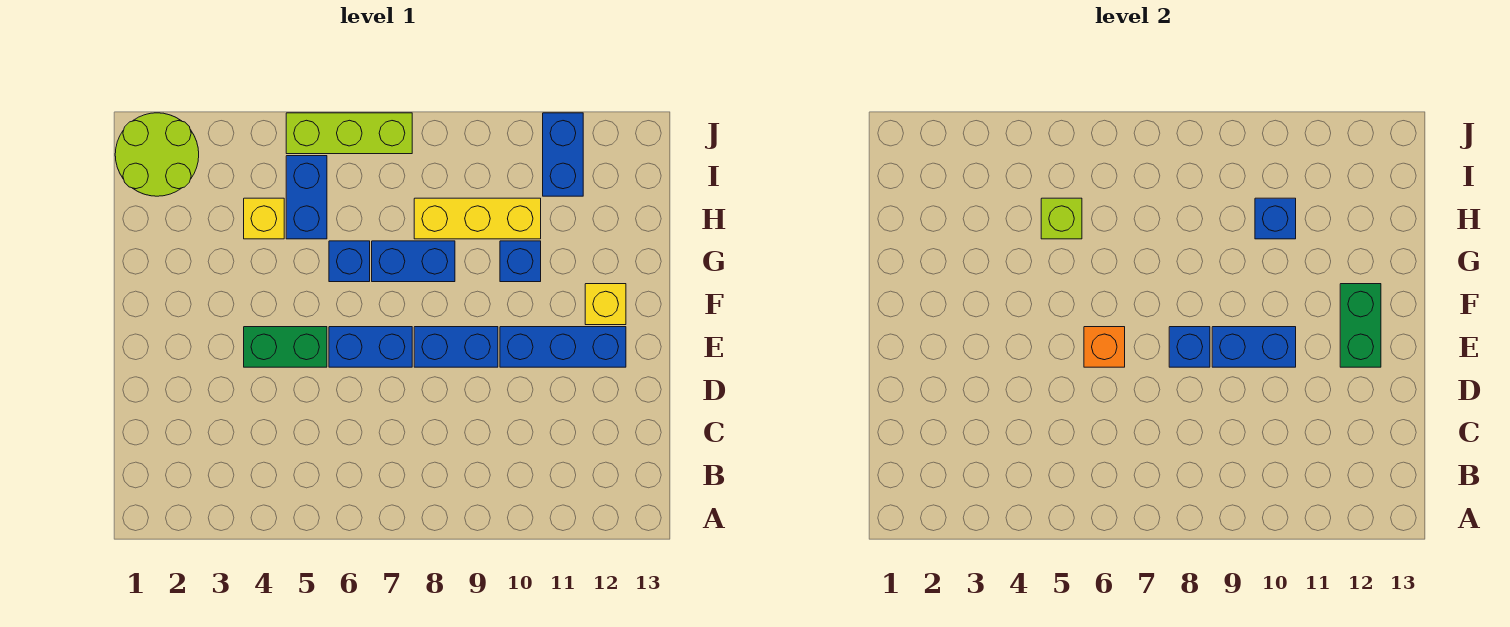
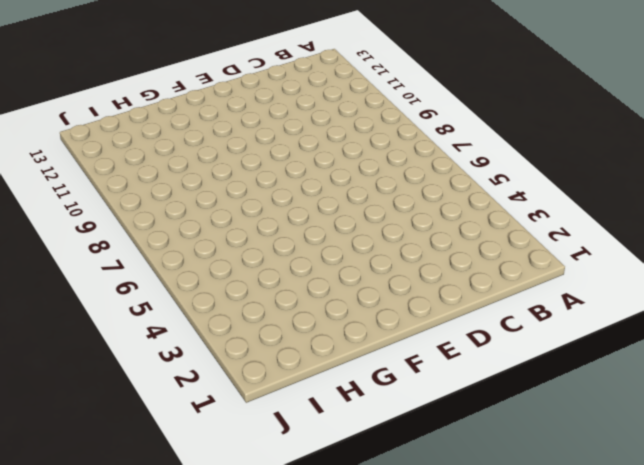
none -> green 1x2 brick [244,327,327,367]
none -> blue 1x2 brick [329,327,412,367]
none -> blue 1x2 brick [414,327,498,367]

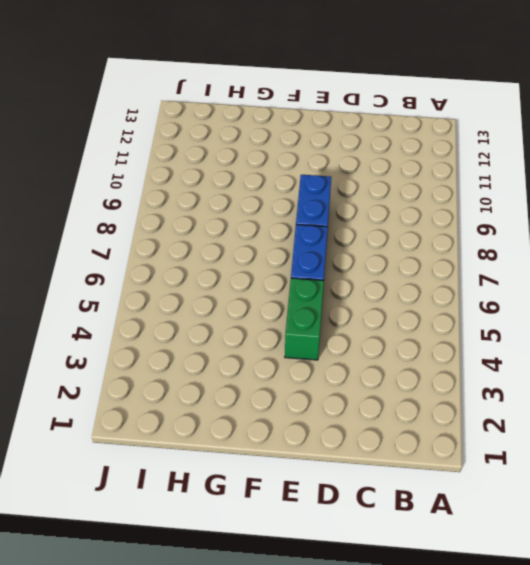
none -> blue 1x3 brick [500,327,626,367]
none -> yellow 1x1 brick [585,284,626,325]
none -> blue 1x1 brick [329,241,370,282]

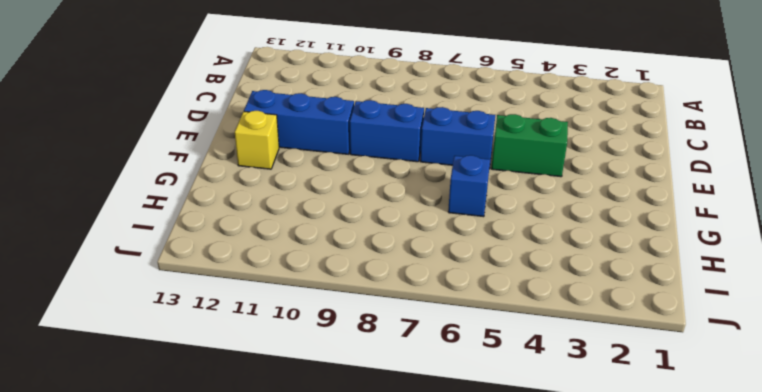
none -> blue 1x2 brick [372,241,455,282]
none -> blue 1x1 brick [500,241,541,282]
none -> yellow 1x1 brick [244,198,284,239]

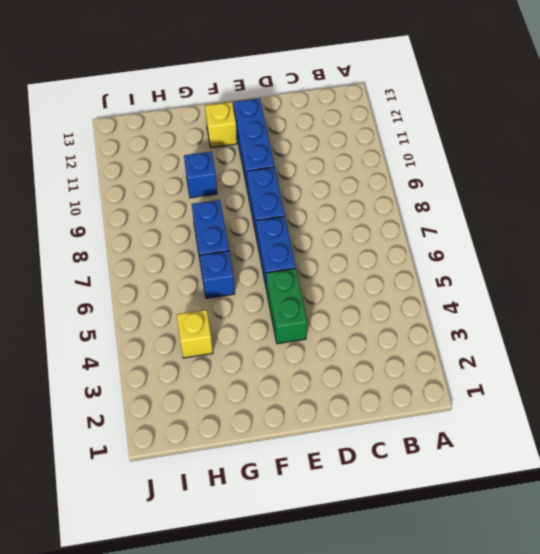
none -> blue 1x2 brick [286,156,327,239]
none -> yellow 1x3 brick [414,198,541,239]
none -> lime 2x2 round brick [115,113,199,196]

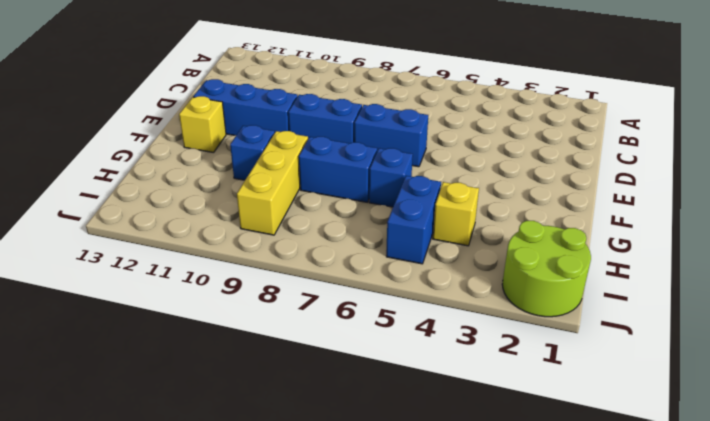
yellow 1x3 brick [237,131,308,235] -> yellow 1x3 brick turned to [414,198,541,239]
none -> green 1x2 brick [244,327,327,367]
none -> blue 1x2 brick [543,113,583,196]
none -> lime 1x3 brick [286,113,412,154]

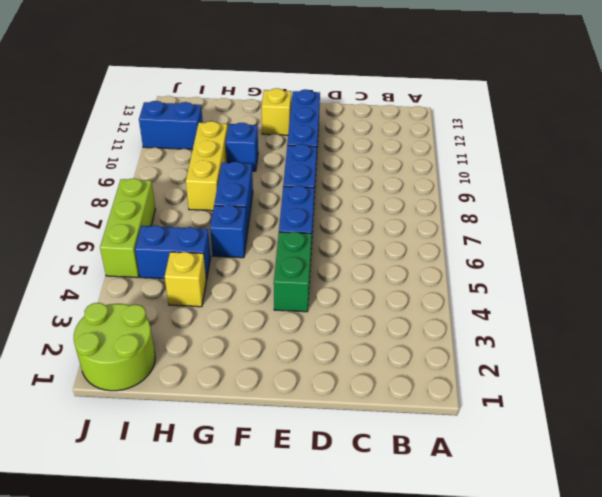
none -> orange 1x1 brick [1084,327,1125,367]
none -> blue 1x1 brick [1169,327,1210,367]
none -> blue 1x2 brick [1212,327,1296,367]

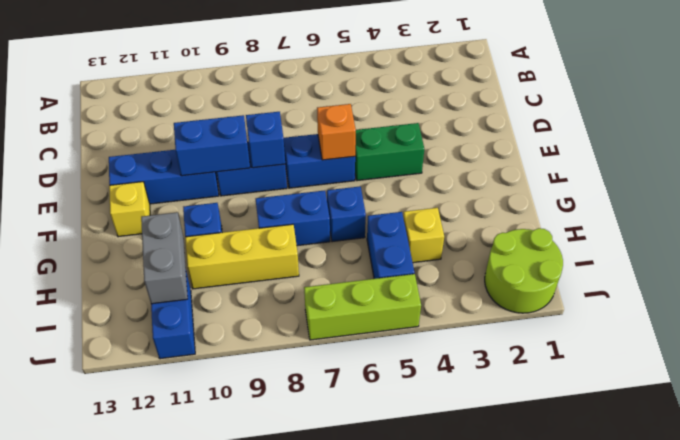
grey 1x2 brick [141,212,188,304] -> none
none -> green 1x2 brick [1340,284,1381,367]
none -> lime 1x1 brick [1041,198,1082,239]
none -> blue 1x1 brick [1255,198,1296,239]

